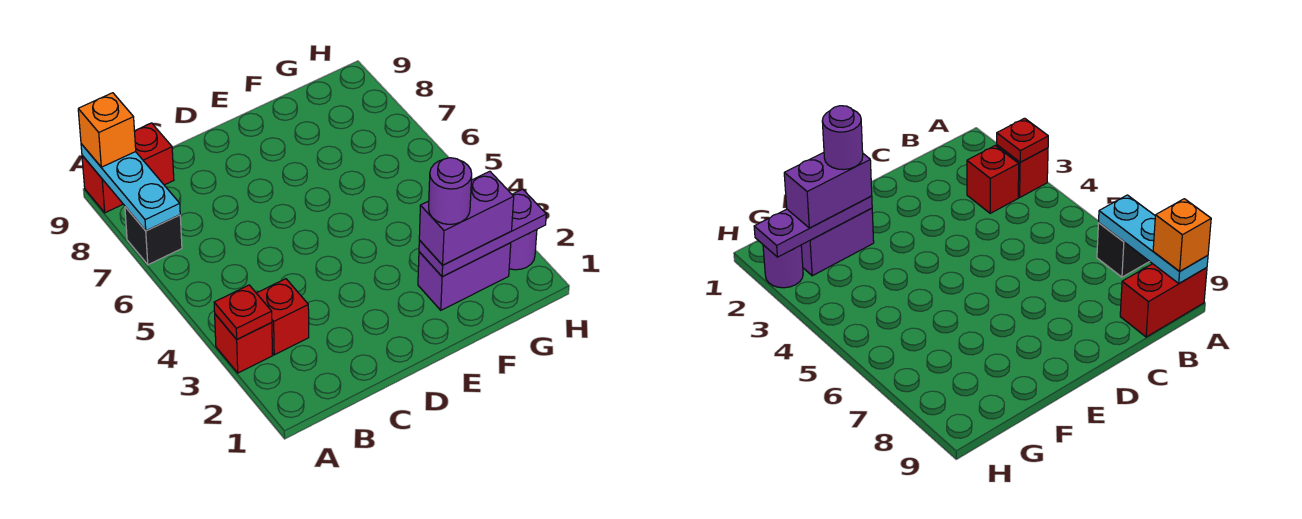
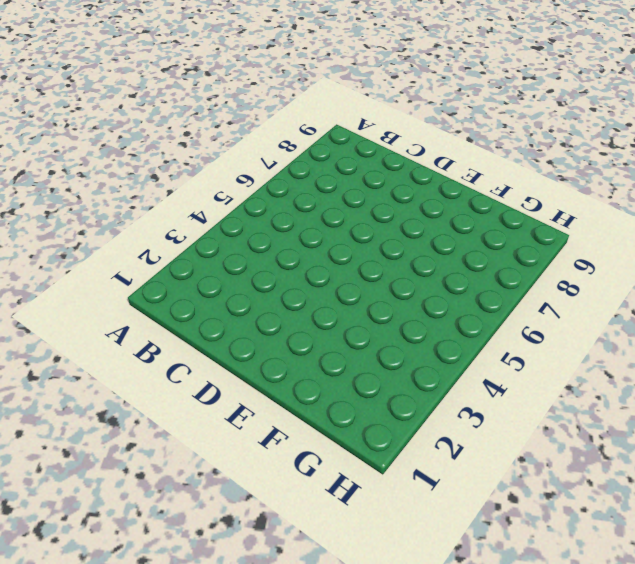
none -> red 1x1 brick [215,314,273,373]
none -> black 1x1 brick [125,207,182,265]
none -> red 1x2 brick [82,123,174,213]

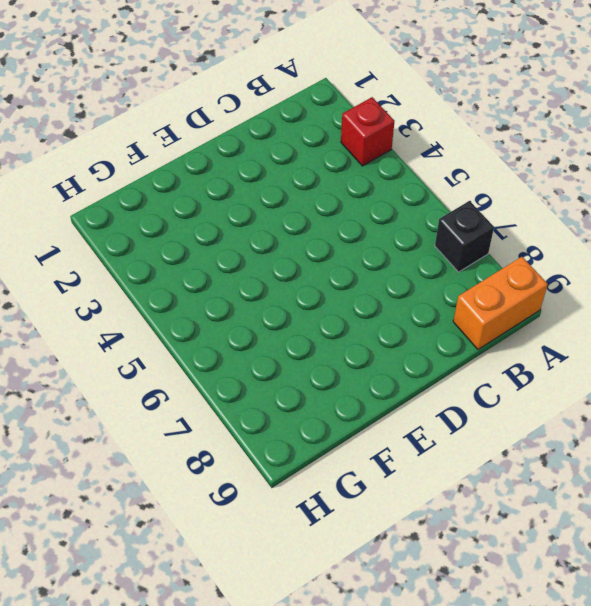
orange 1x2 brick [453,257,548,349] -> red 1x2 brick [82,123,174,213]
none -> red 1x1 brick [257,279,309,355]
none -> purple 1x2 brick [418,243,511,310]
none -> purple 1x1 round brick [509,230,537,270]

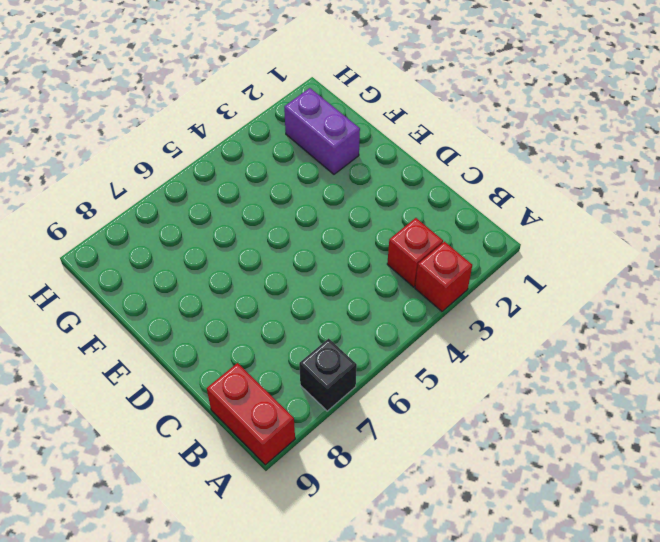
none -> purple 1x1 round brick [509,230,537,270]
none -> red 1x1 plate [214,285,272,339]
none -> cyan 1x3 plate [81,144,180,231]

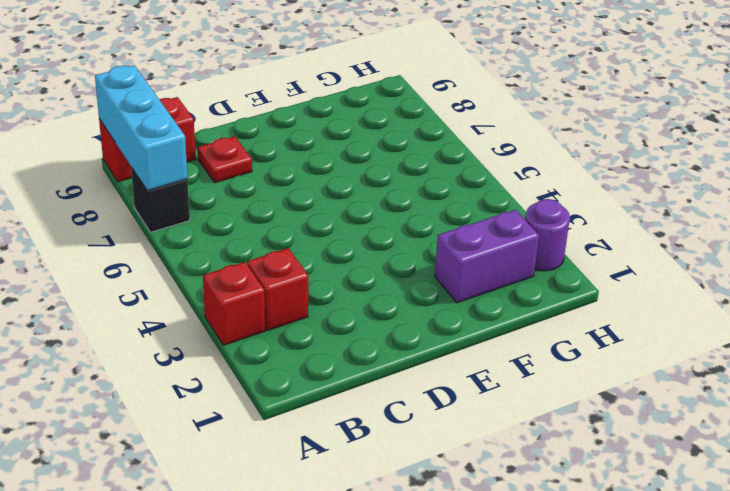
cyan 1x3 brick [95,65,188,191] -> cyan 1x3 plate [81,144,180,231]
red 1x1 plate [198,136,252,183] -> red 1x1 plate moved to [214,285,272,339]
none -> purple 1x3 plate [419,189,546,277]
none -> orange 1x1 brick [78,93,136,167]
none -> purple 1x2 brick [419,171,514,265]

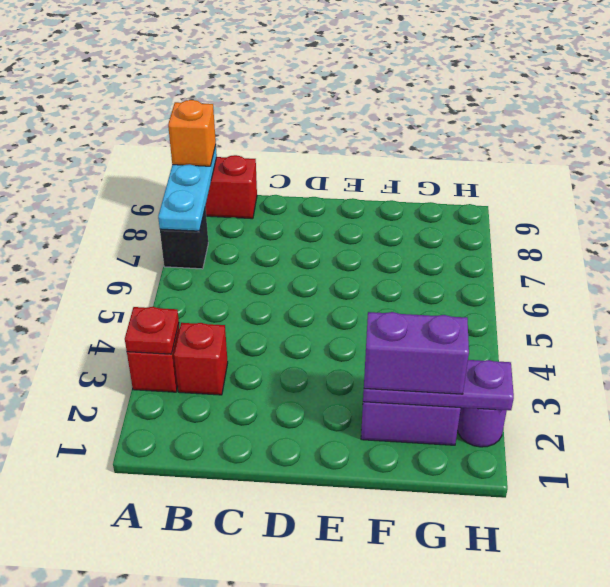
none -> purple 1x1 round brick [429,158,472,224]

